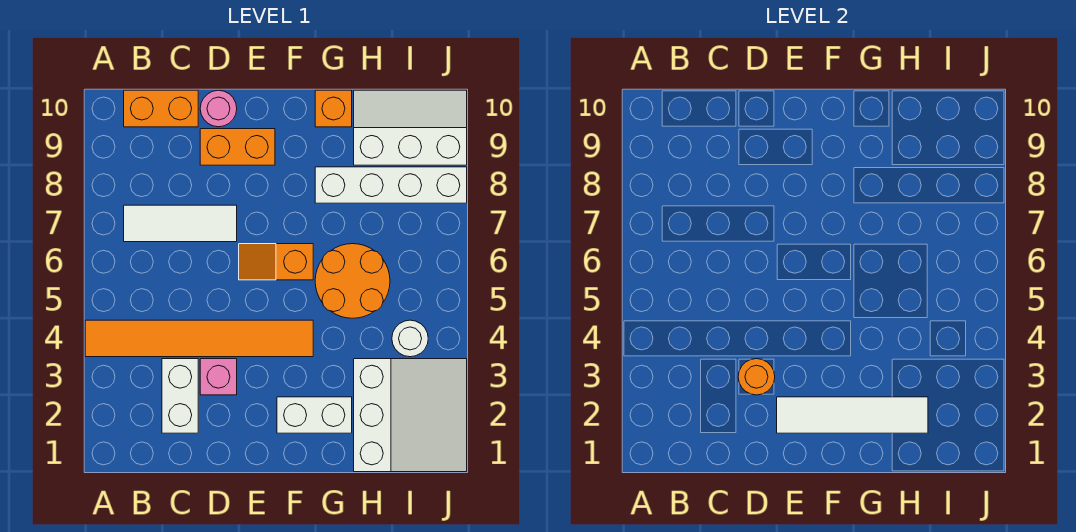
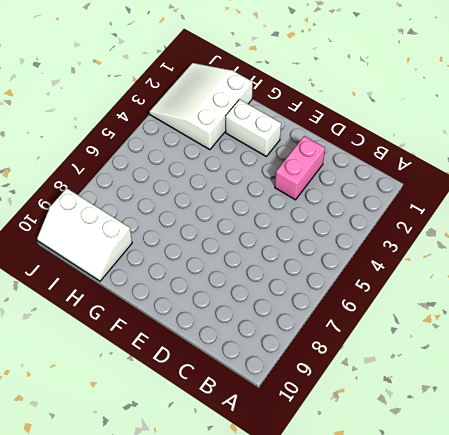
pink 1x2 brick [275,136,325,200] -> pink 1x1 brick [200,359,237,395]
none -> orange 1x6 tile [85,320,313,357]
none -> white 1x3 tile [124,205,237,242]
none -> orange 1x2 brick [124,90,198,127]

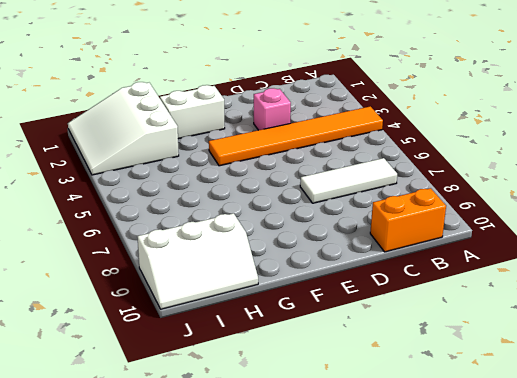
none -> white 1x2 brick [162,359,198,433]
none -> orange 1x2 brick [200,129,275,165]
none -> pink 1x1 round brick [200,90,237,127]

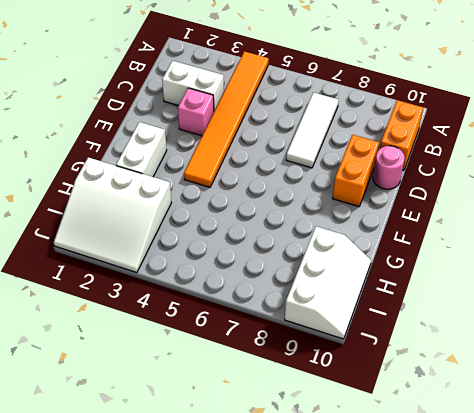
none -> orange 1x2 slope [239,244,313,280]
none -> orange 2x2 round brick [315,244,390,318]
none -> white 1x4 brick [315,167,467,203]

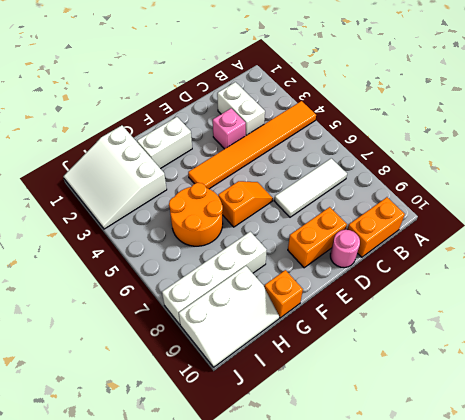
none -> white 1x1 round brick [392,320,428,357]
none -> orange 1x1 round brick [738,359,775,395]
none -> white 1x4 tile [777,397,928,433]

